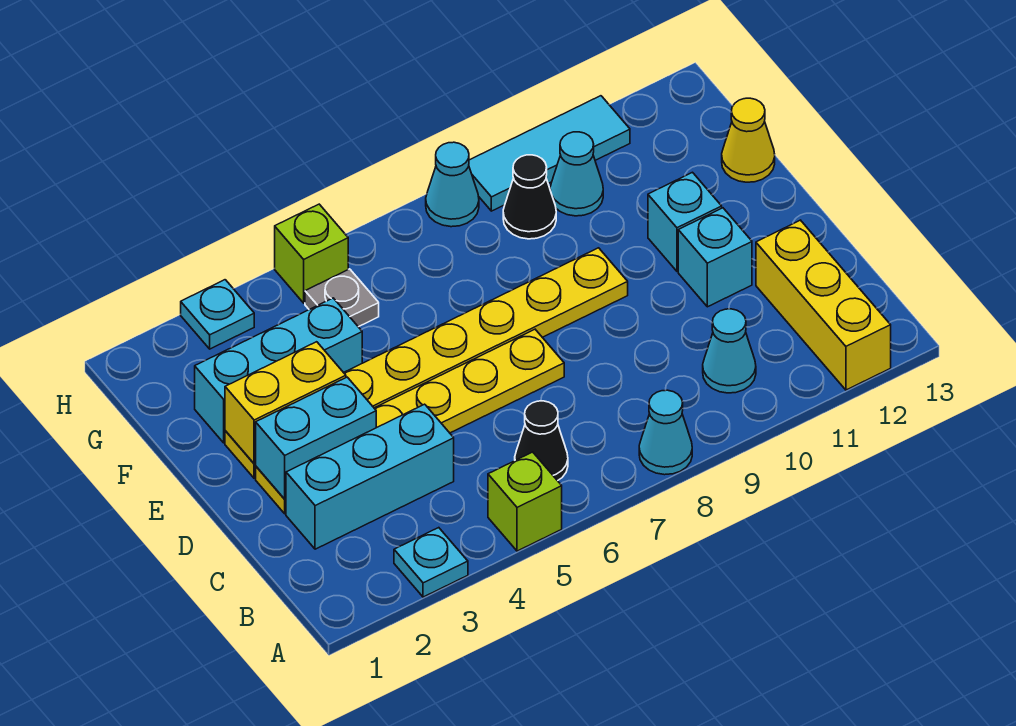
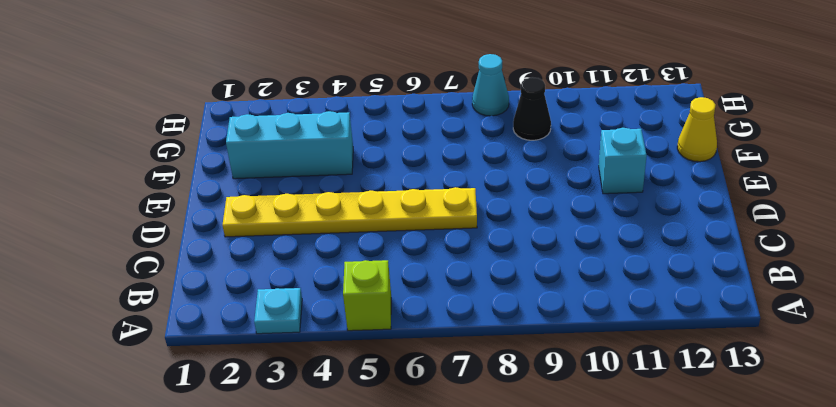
none -> cyan 1x1 cone [639,390,692,475]
none -> yellow 1x3 brick [756,220,891,390]
none -> black 1x1 cone [515,401,568,481]

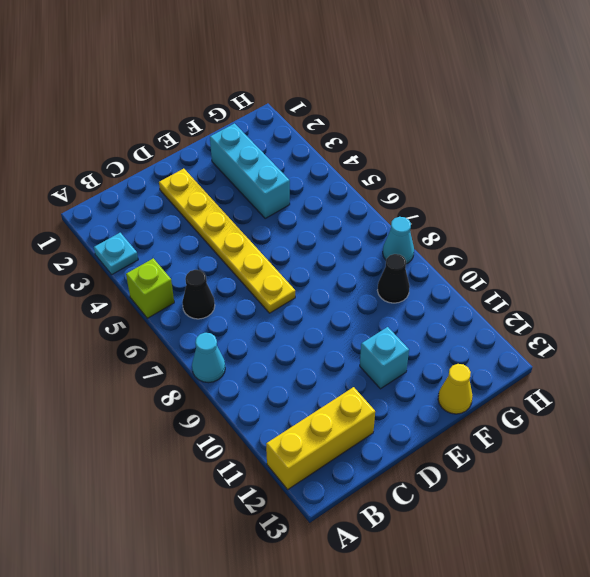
none -> cyan 1x1 cone [703,309,756,393]
none -> cyan 1x3 brick [286,404,454,549]
none -> cyan 1x1 brick [678,208,752,307]

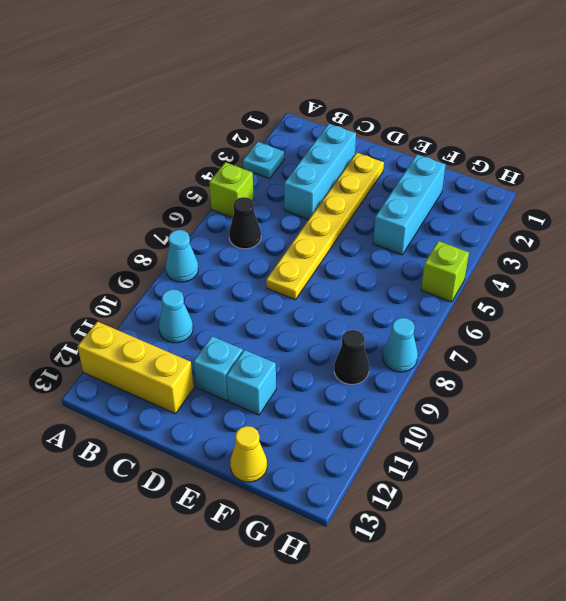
none -> yellow 1x8 plate [225,248,628,478]
none -> grey 1x1 plate [305,269,379,327]
none -> cyan 1x1 cone [550,132,603,216]

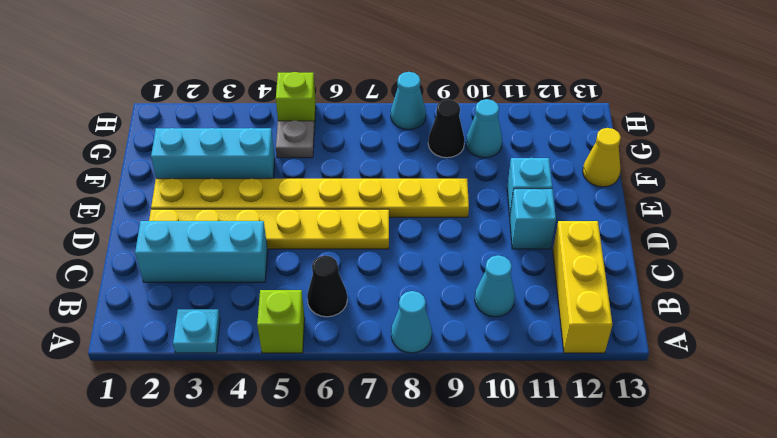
none -> cyan 1x1 plate [181,280,254,349]
none -> cyan 1x3 tile [469,96,630,211]
none -> cyan 1x2 brick [255,377,376,499]

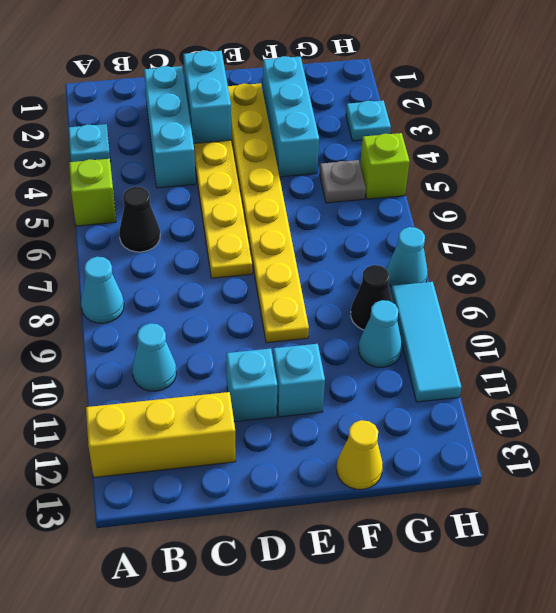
none -> yellow 1x2 brick [225,342,346,464]

